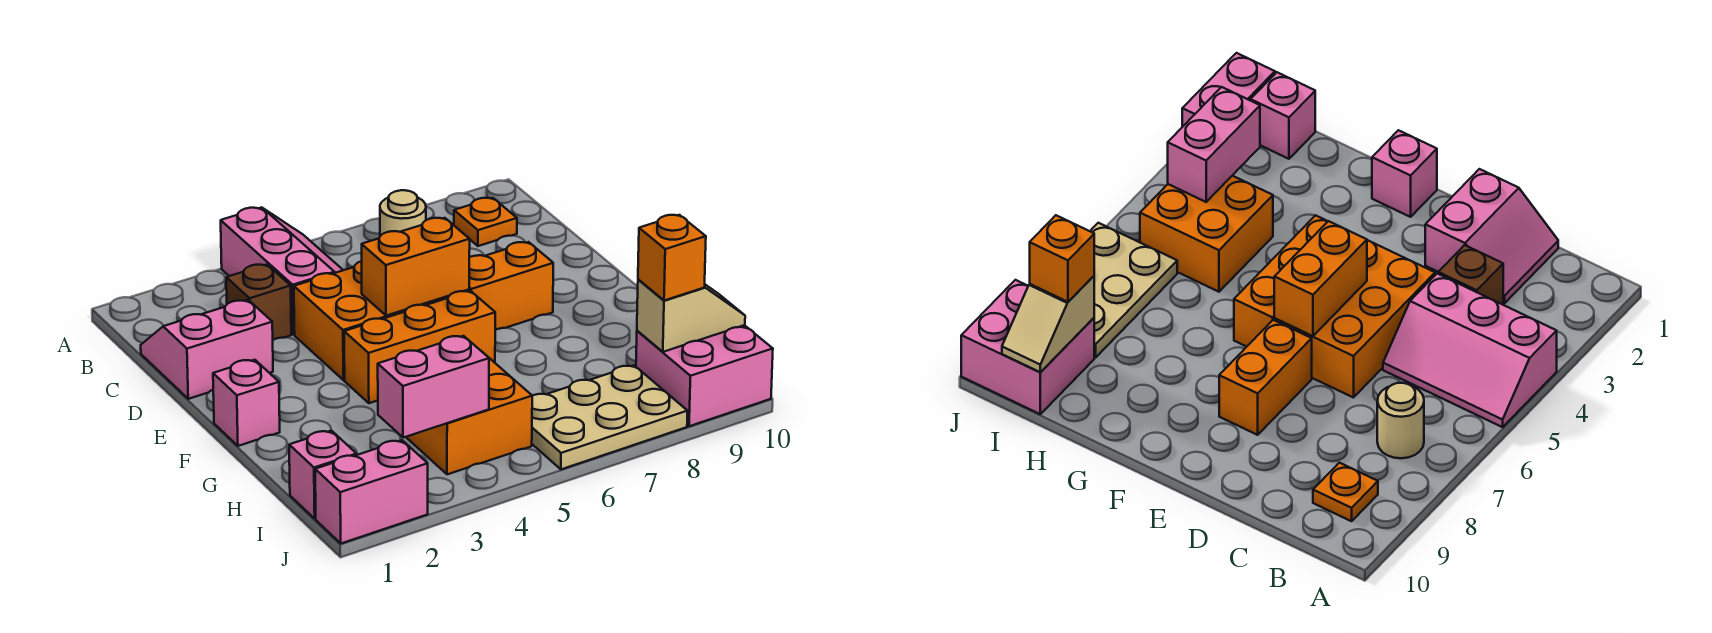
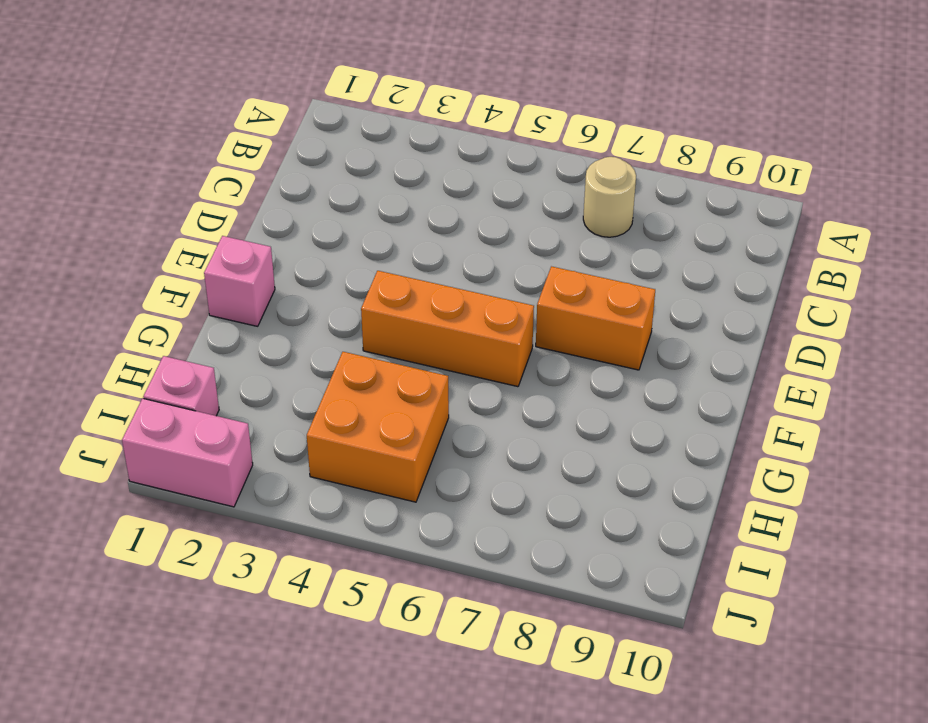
none -> pink 2x3 slope [221,207,343,335]
none -> orange 1x1 plate [454,198,517,246]
none -> pink 2x2 slope [141,300,273,399]

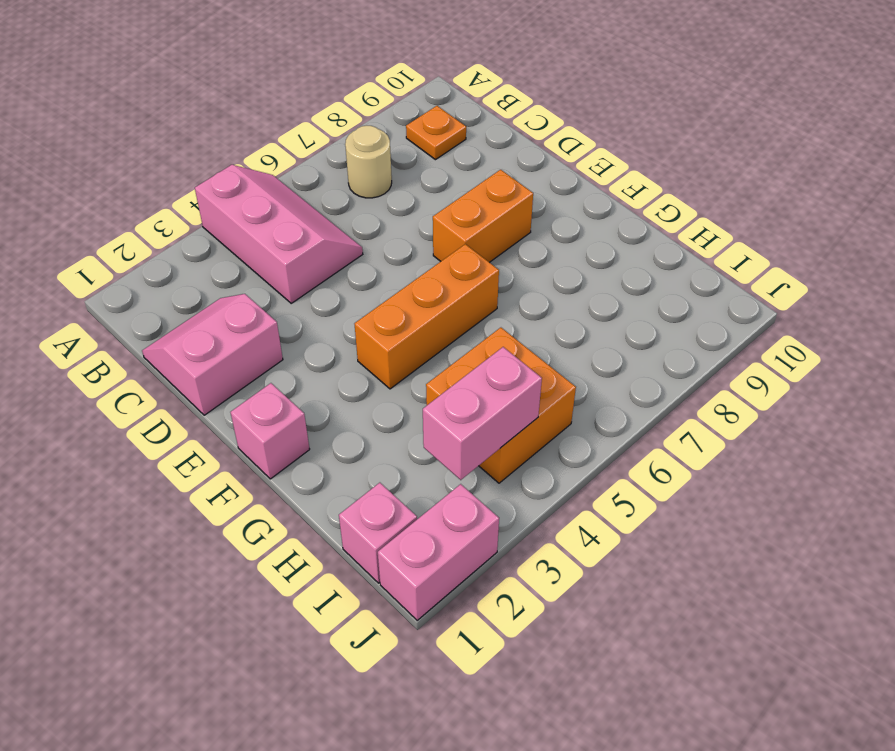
none -> brown 1x1 brick [226,265,291,340]
none -> orange 2x3 brick [294,261,469,380]
none -> tan 2x3 plate [532,365,688,469]

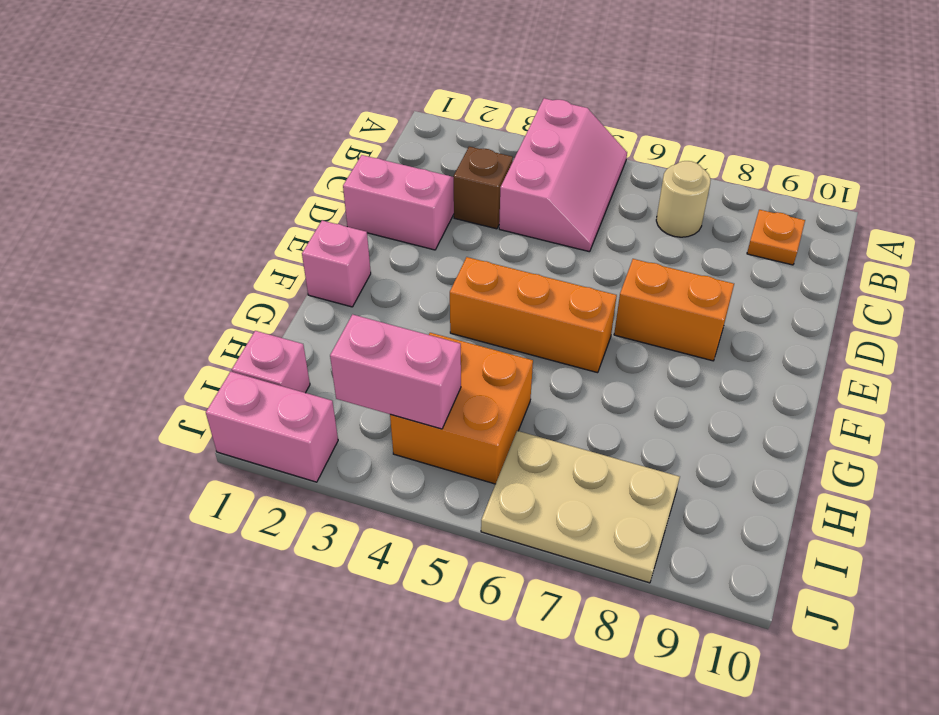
none -> orange 2x3 brick [294,261,469,380]
none -> pink 2x2 brick [636,325,773,426]
none -> orange 1x2 brick [362,218,470,316]

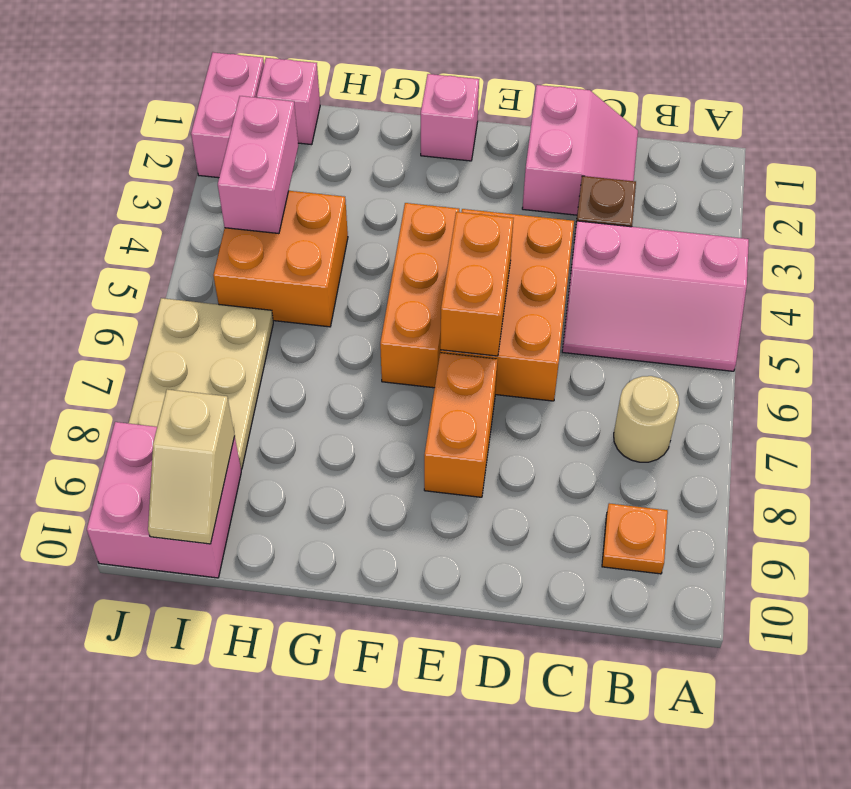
none -> orange 1x1 brick [638,215,706,301]

